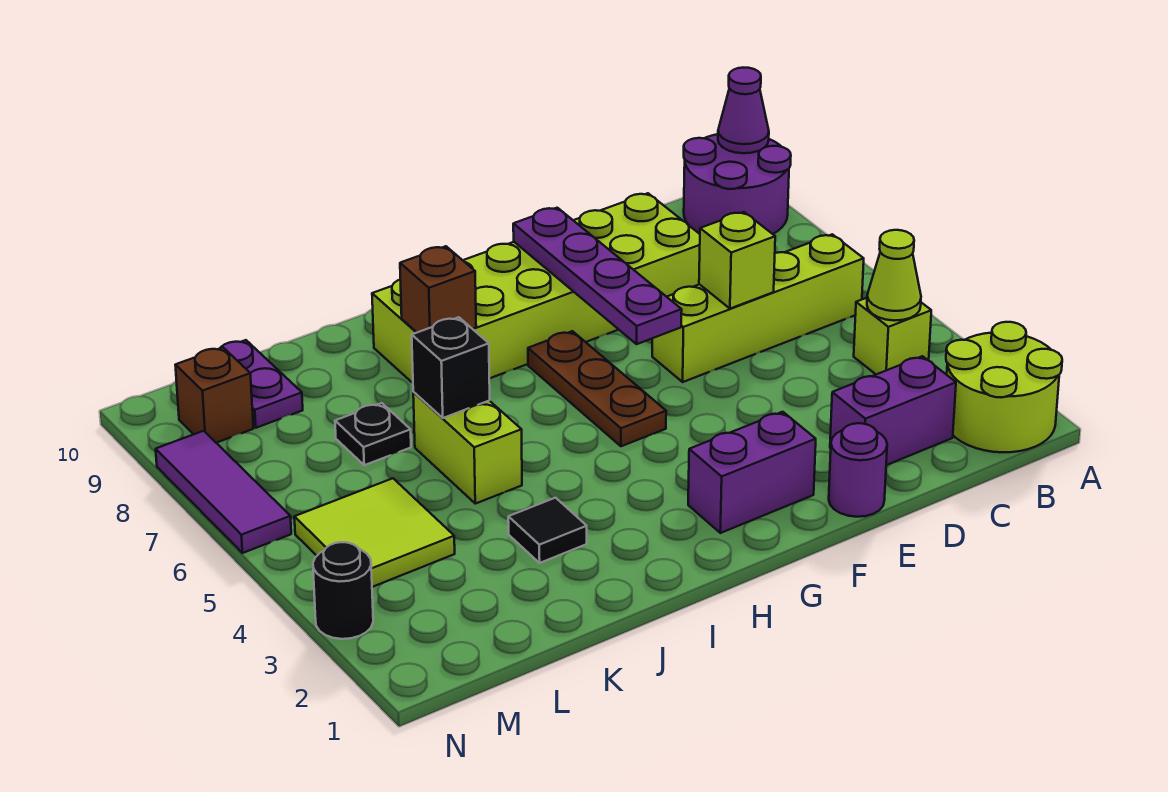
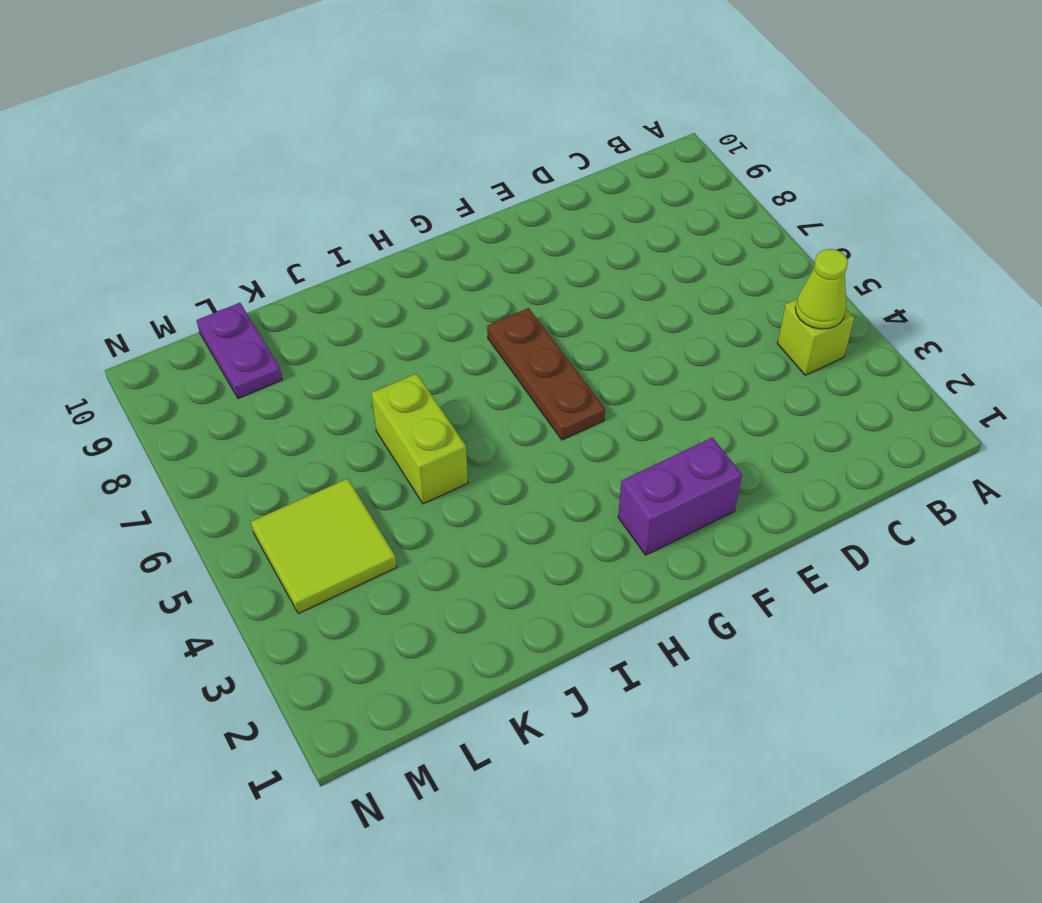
none -> lime 2x2 round brick [946,322,1062,452]
none -> purple 2x2 round brick [684,134,791,234]
none -> lime 1x4 brick [652,234,864,382]

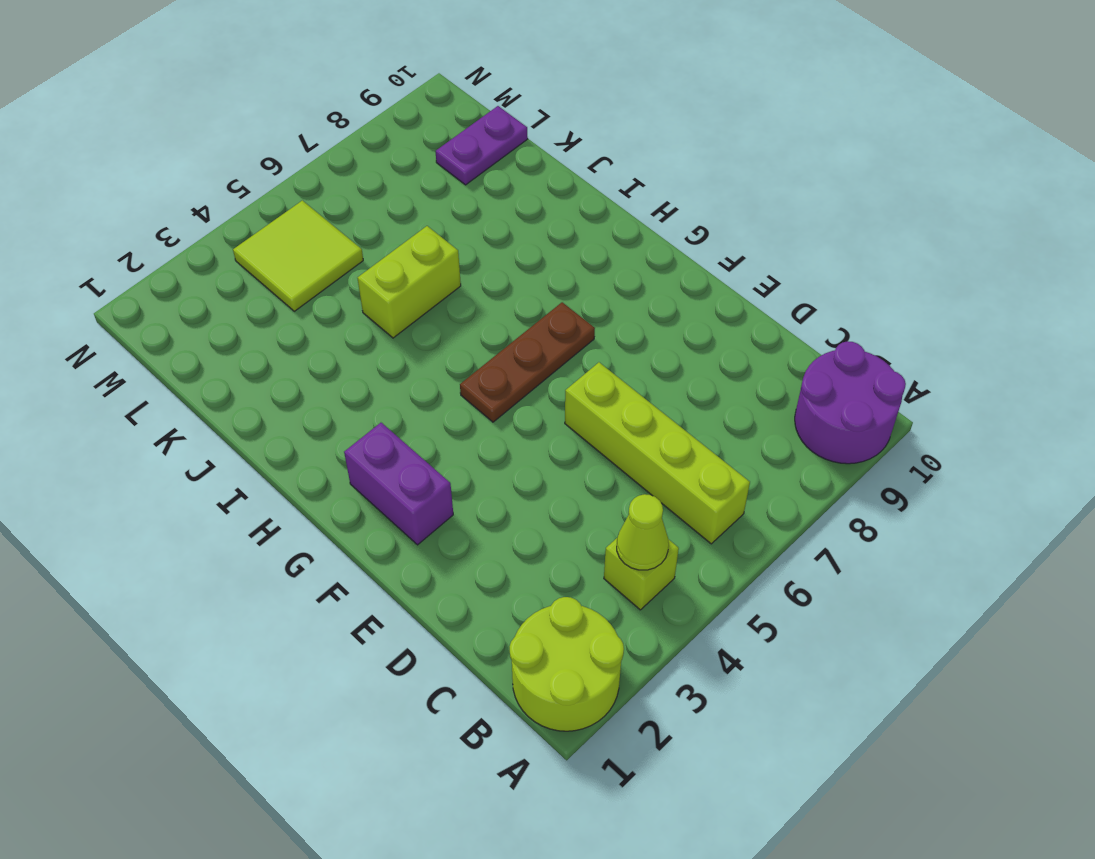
none -> purple 1x2 brick [830,356,956,465]
none -> lime 2x6 brick [372,193,700,383]
none -> purple 1x1 round brick [829,423,887,517]

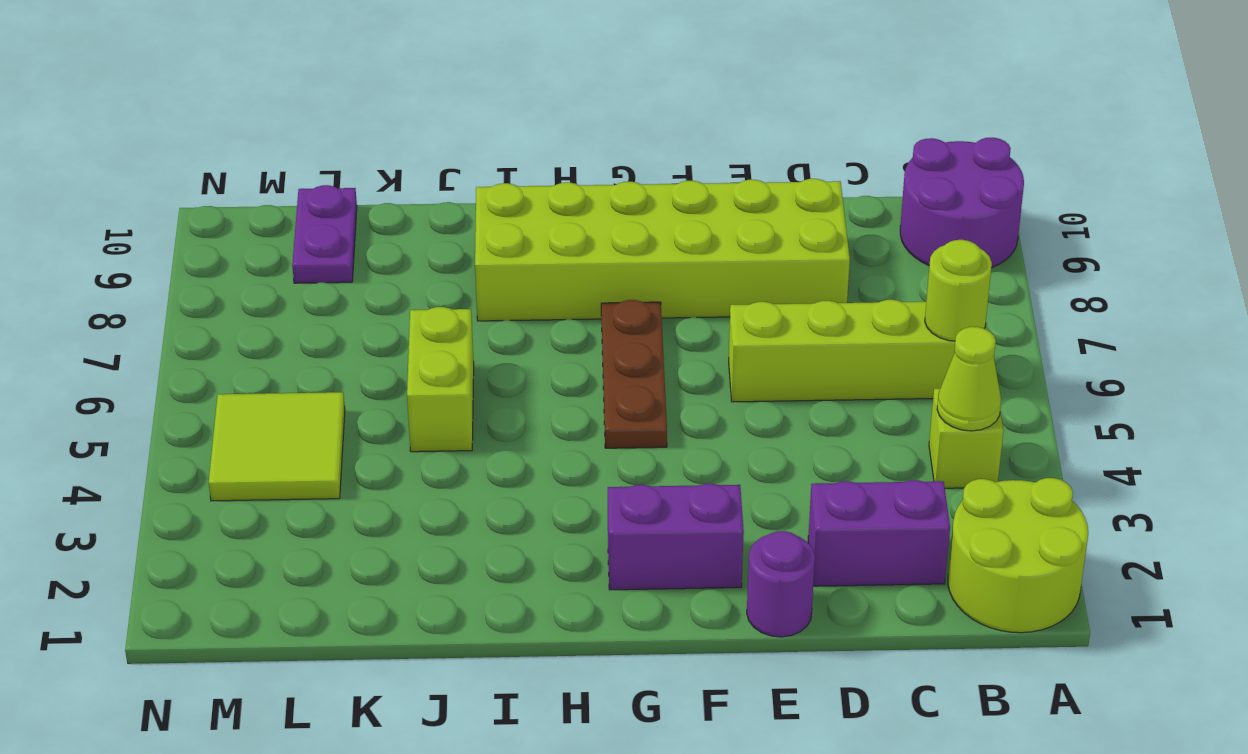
lime 1x1 round brick [925,240,992,341] -> none
none -> black 1x1 tile [508,498,587,563]
none -> black 1x1 plate [335,403,411,465]
none -> brown 1x1 brick [175,347,253,443]

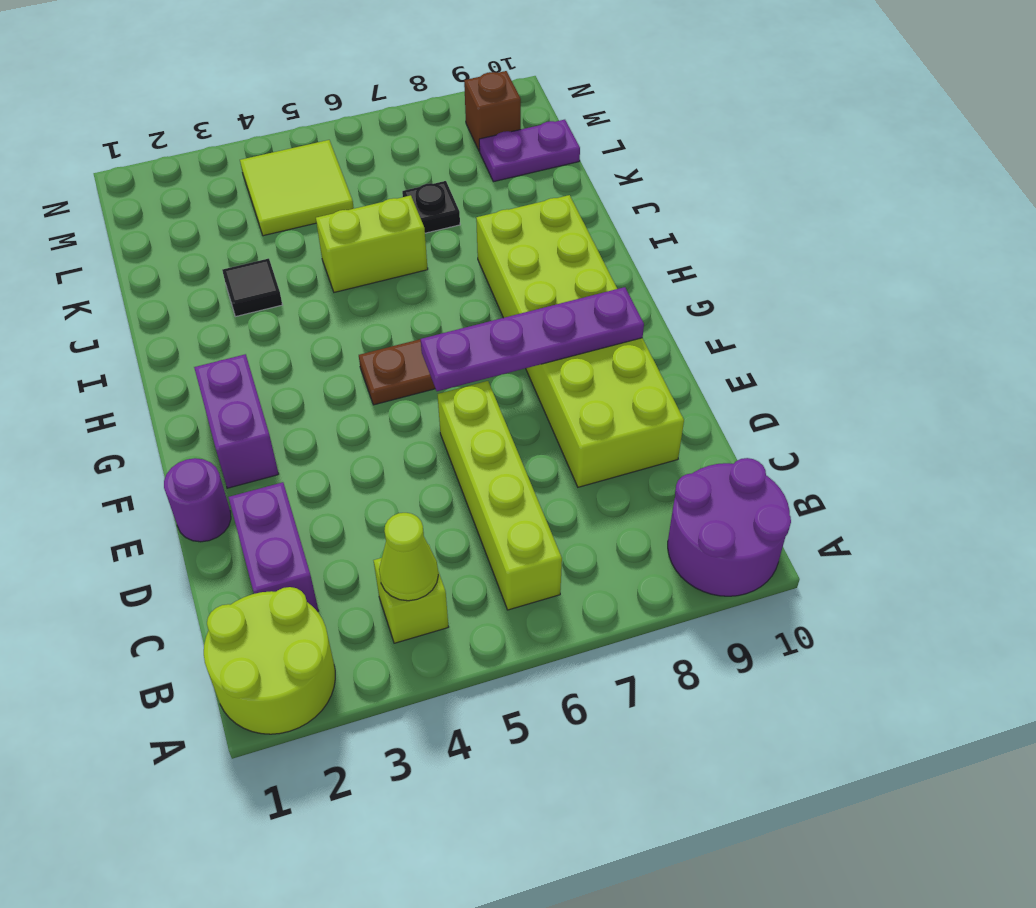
none -> black 1x1 round brick [313,542,373,639]
none -> purple 1x3 tile [156,431,291,553]
none -> purple 1x1 cone [718,68,769,153]

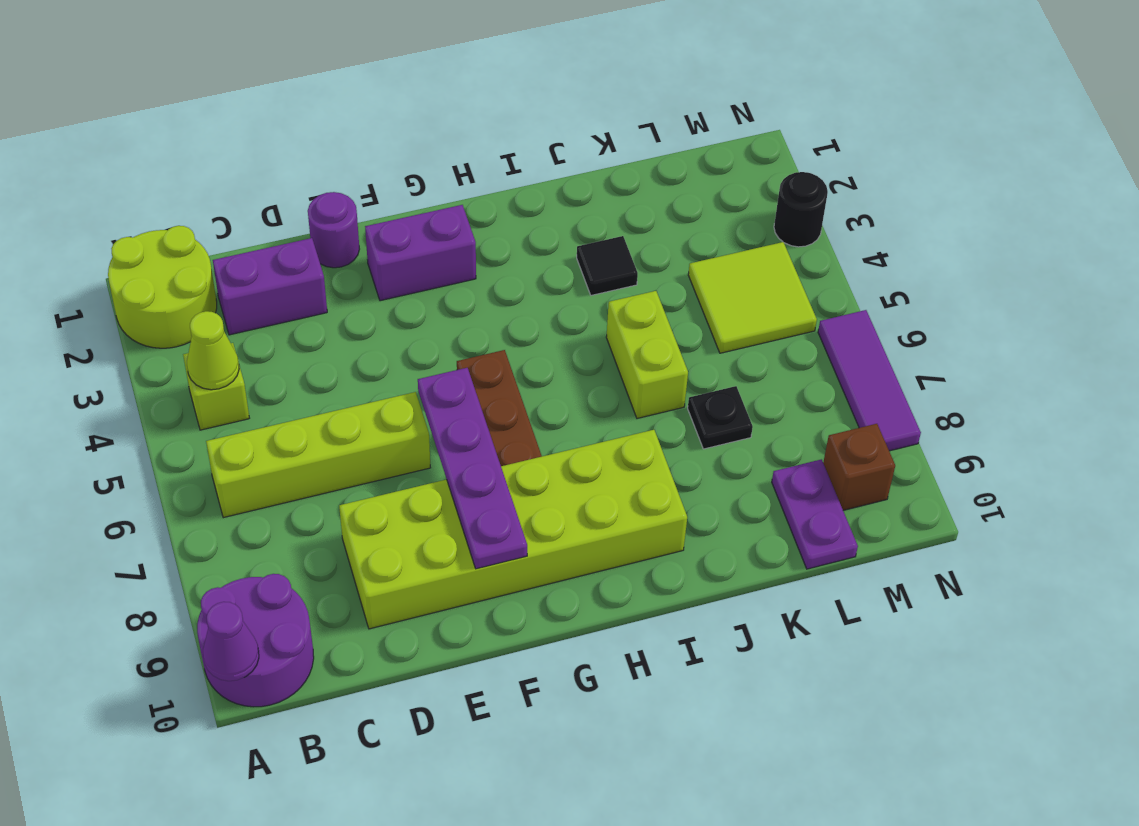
none -> lime 1x1 brick [699,212,775,309]
none -> brown 1x1 brick [400,246,476,332]
none -> black 1x1 brick [412,317,490,418]

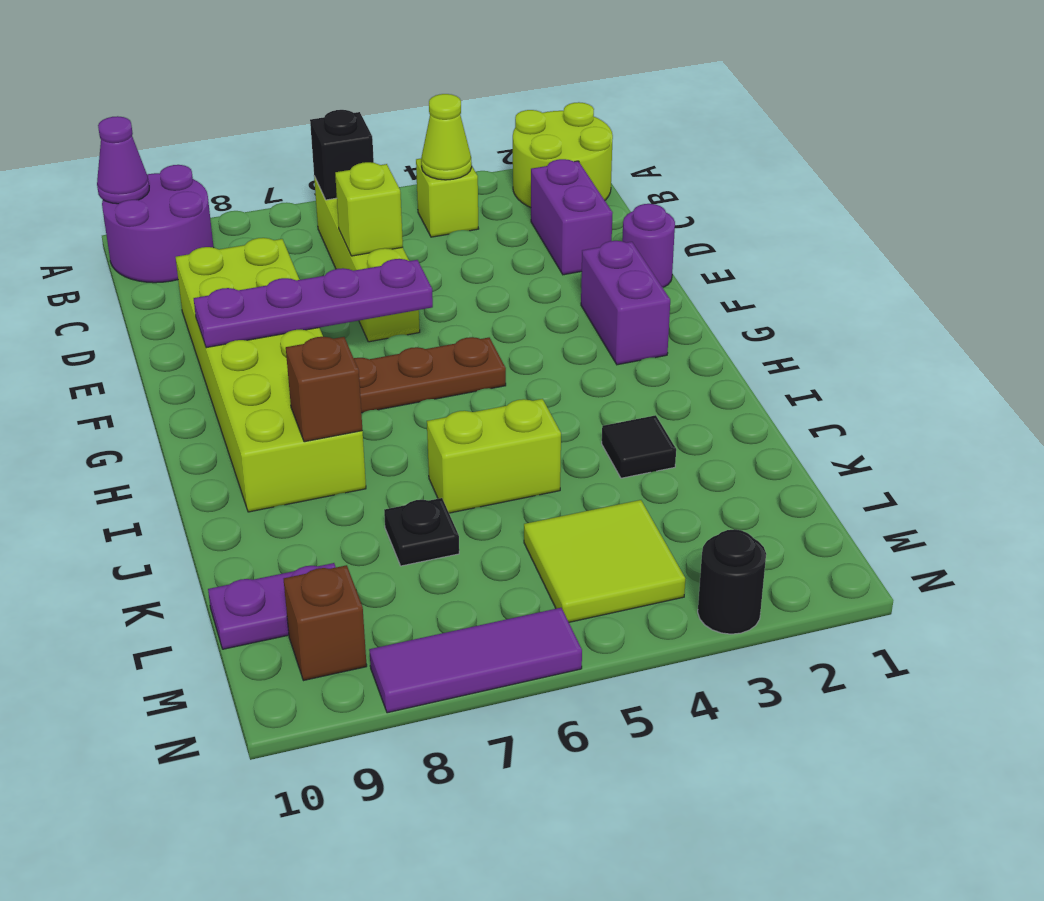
black 1x1 brick [310,110,374,200] -> black 1x1 brick moved to [412,317,490,418]

